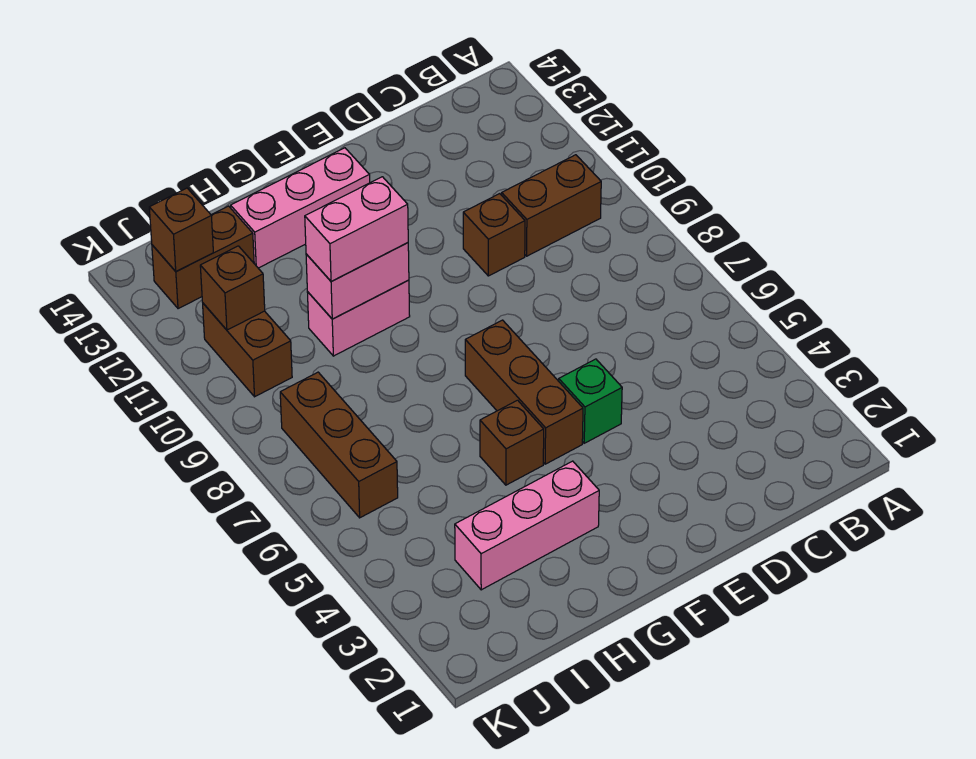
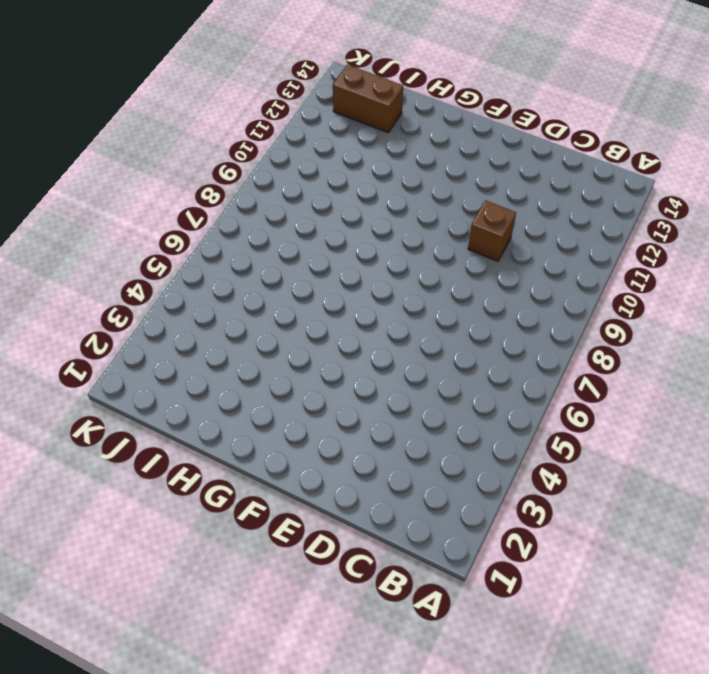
none -> brown 1x2 brick [502,155,601,256]
none -> green 1x1 brick [559,359,622,443]
none -> brown 1x3 brick [465,320,583,464]

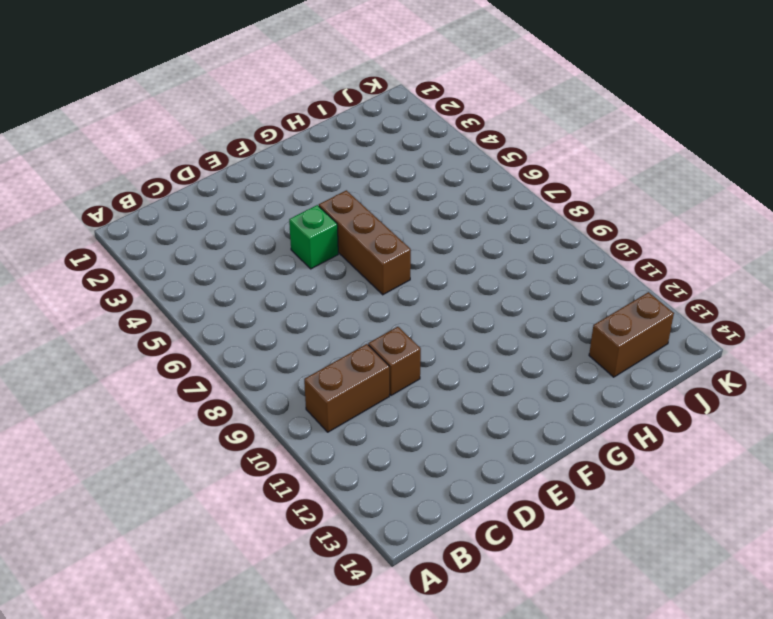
none -> pink 1x3 brick [231,148,370,268]
none -> pink 1x3 brick [455,461,599,590]
none -> brown 1x1 brick [480,400,544,485]

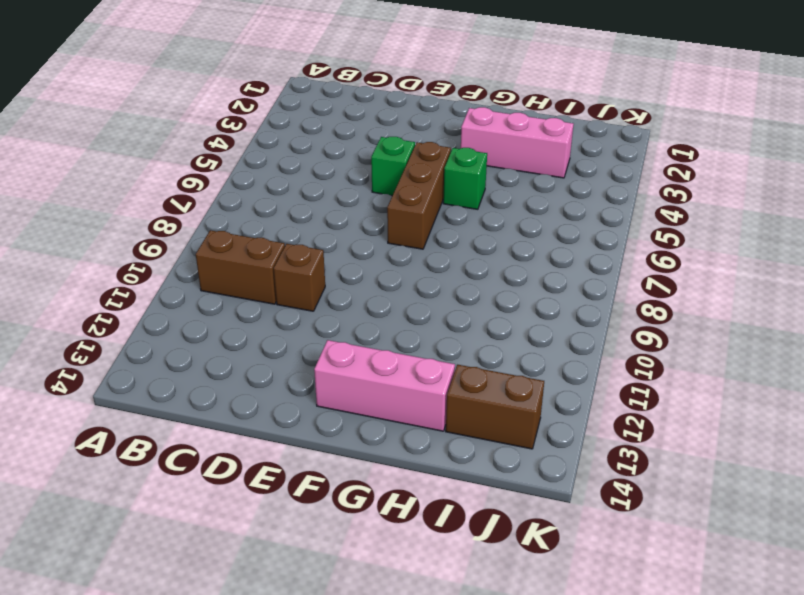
green 1x1 brick [443,148,487,209] -> brown 1x1 brick [480,400,544,485]
none -> pink 1x2 brick [307,280,410,356]
none -> brown 1x3 brick [280,372,398,518]
none -> brown 1x2 brick [203,303,292,397]

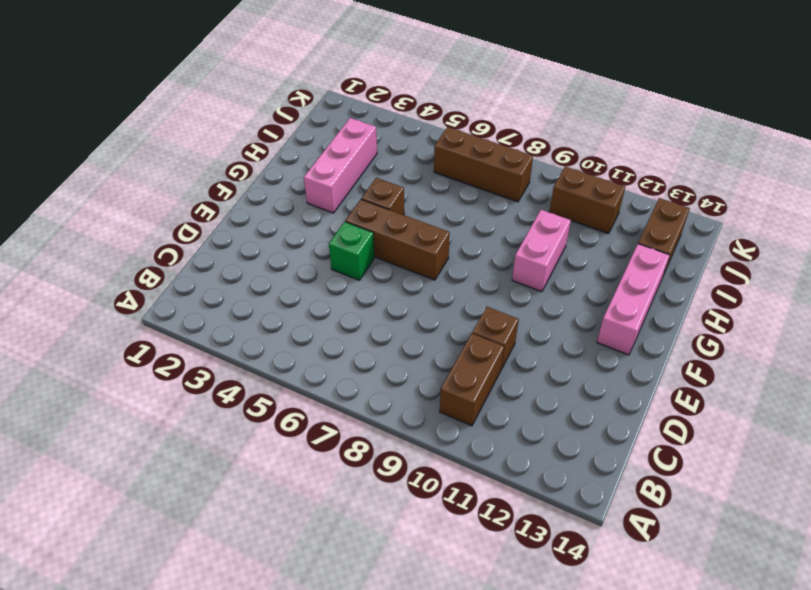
none -> pink 1x2 brick [306,243,409,319]
none -> brown 1x1 brick [200,246,265,330]
none -> brown 1x1 brick [149,188,213,271]

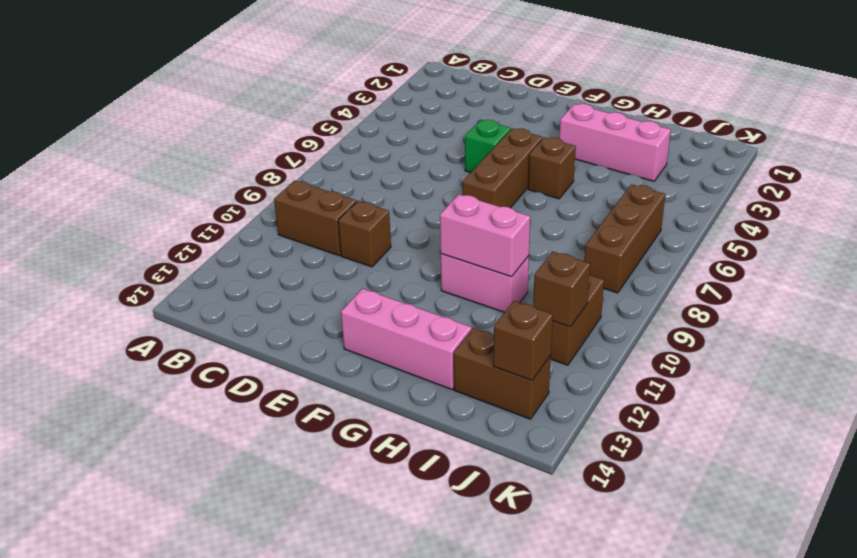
none -> pink 1x2 brick [305,177,408,282]

